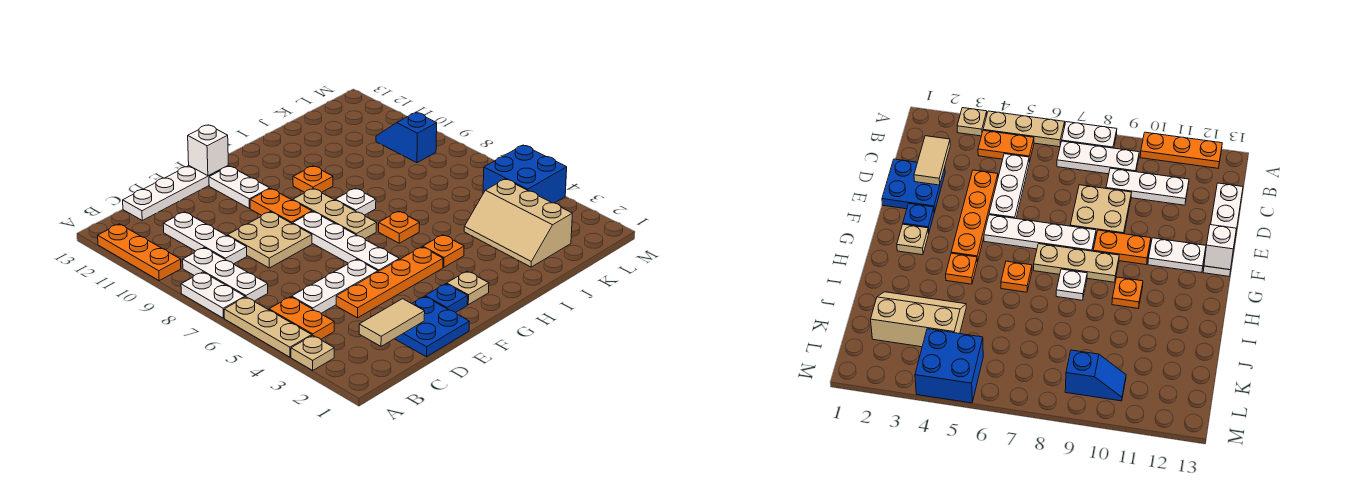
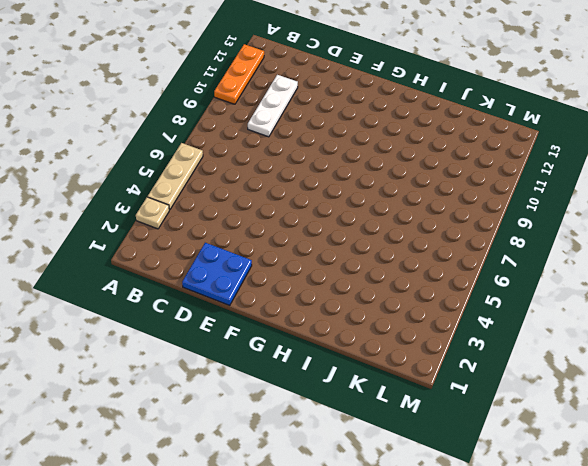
none -> white 1x2 plate [181,272,245,318]
none -> orange 1x2 plate [269,297,334,339]
none -> white 1x3 plate [183,248,268,301]

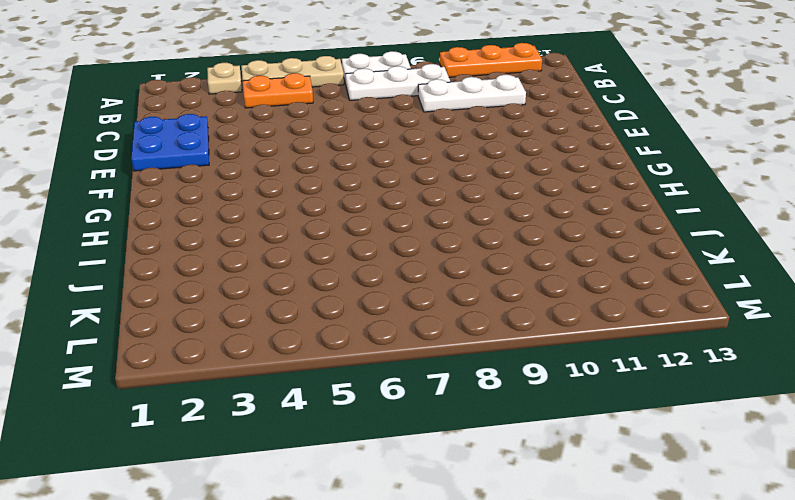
none -> white 1x3 plate [292,259,378,313]
none -> white 1x4 plate [123,166,228,220]
none -> orange 1x4 plate [336,247,443,318]

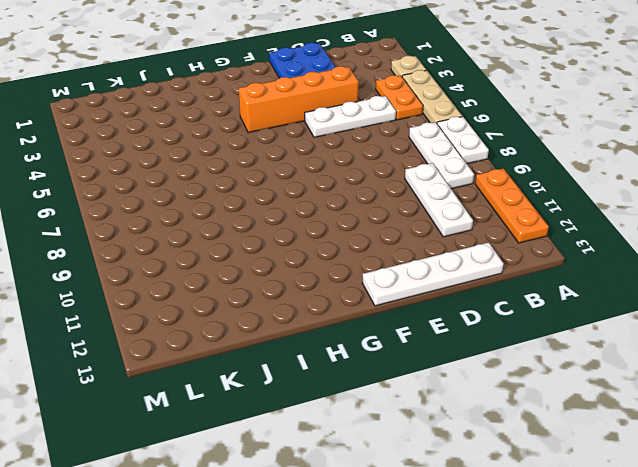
orange 1x4 brick [239,66,359,132] -> orange 1x4 plate [336,247,443,318]
none -> tan 2x2 plate [227,212,312,268]
none -> blue 1x1 plate [425,284,468,313]
none -> white 1x4 plate [293,212,399,272]

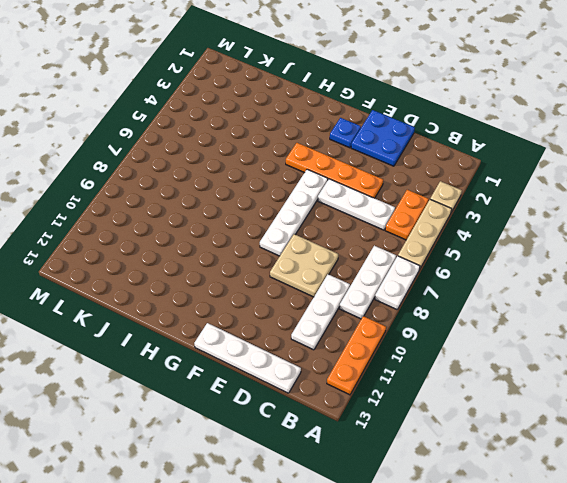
none -> orange 1x2 plate [250,189,312,224]
none -> white 1x2 plate [209,166,270,209]
none -> tan 1x1 plate [447,271,489,305]

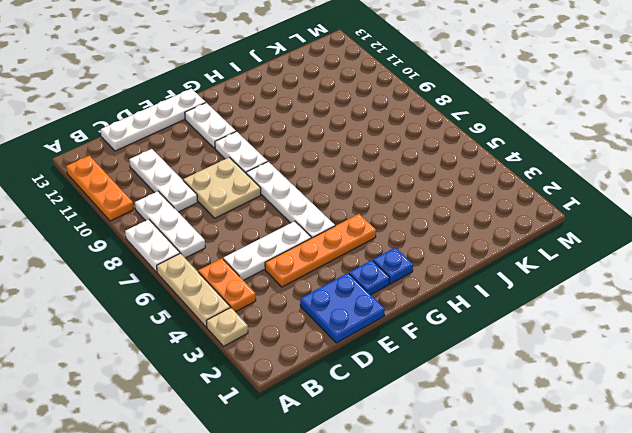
white 1x2 plate [215,132,268,173] -> orange 1x2 plate [250,189,312,224]
blue 1x1 plate [373,248,413,284] -> tan 1x1 plate [447,271,489,305]
none -> tan 1x3 plate [293,189,377,239]
none -> orange 1x1 plate [423,235,464,267]
none -> orange 1x1 plate [379,211,420,243]

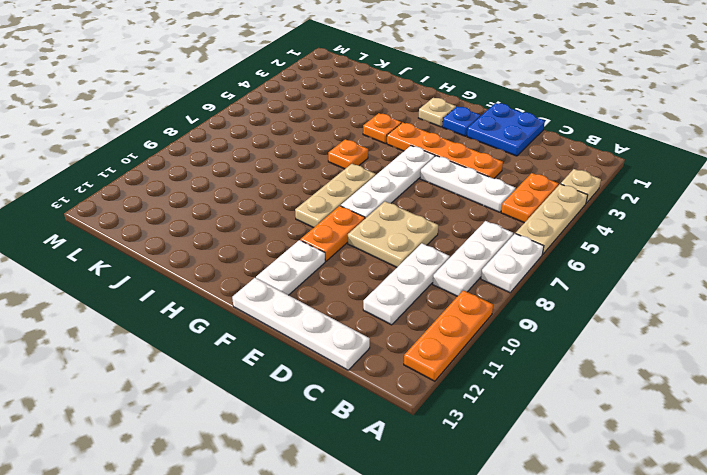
none -> white 1x1 plate [335,188,376,215]
none -> orange 1x1 plate [293,166,333,192]
none -> tan 2x3 slope [464,179,572,267]

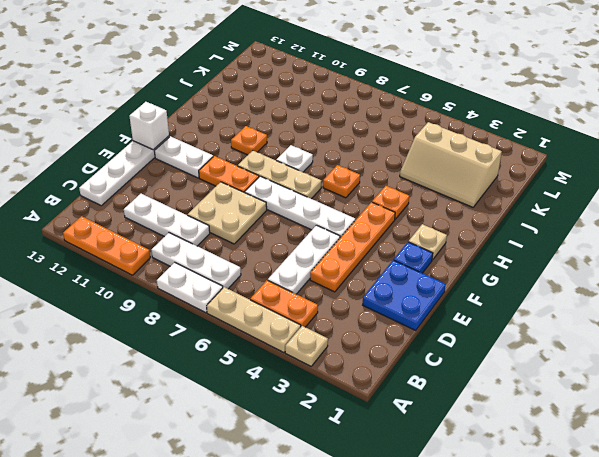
none -> blue 2x2 brick [483,145,567,203]
none -> blue 1x2 slope [376,113,437,163]
none -> tan 1x2 tile [359,299,425,346]

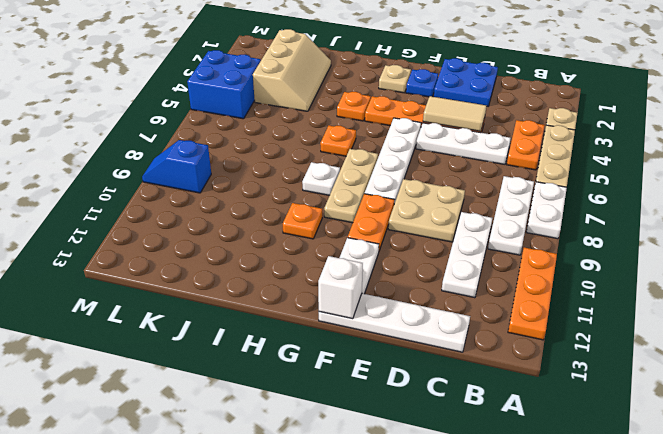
tan 1x2 tile [423,96,486,131] -> tan 1x2 tile moved to [359,299,425,346]
blue 1x2 slope [142,140,211,193] -> blue 1x2 slope turned to [376,113,437,163]

